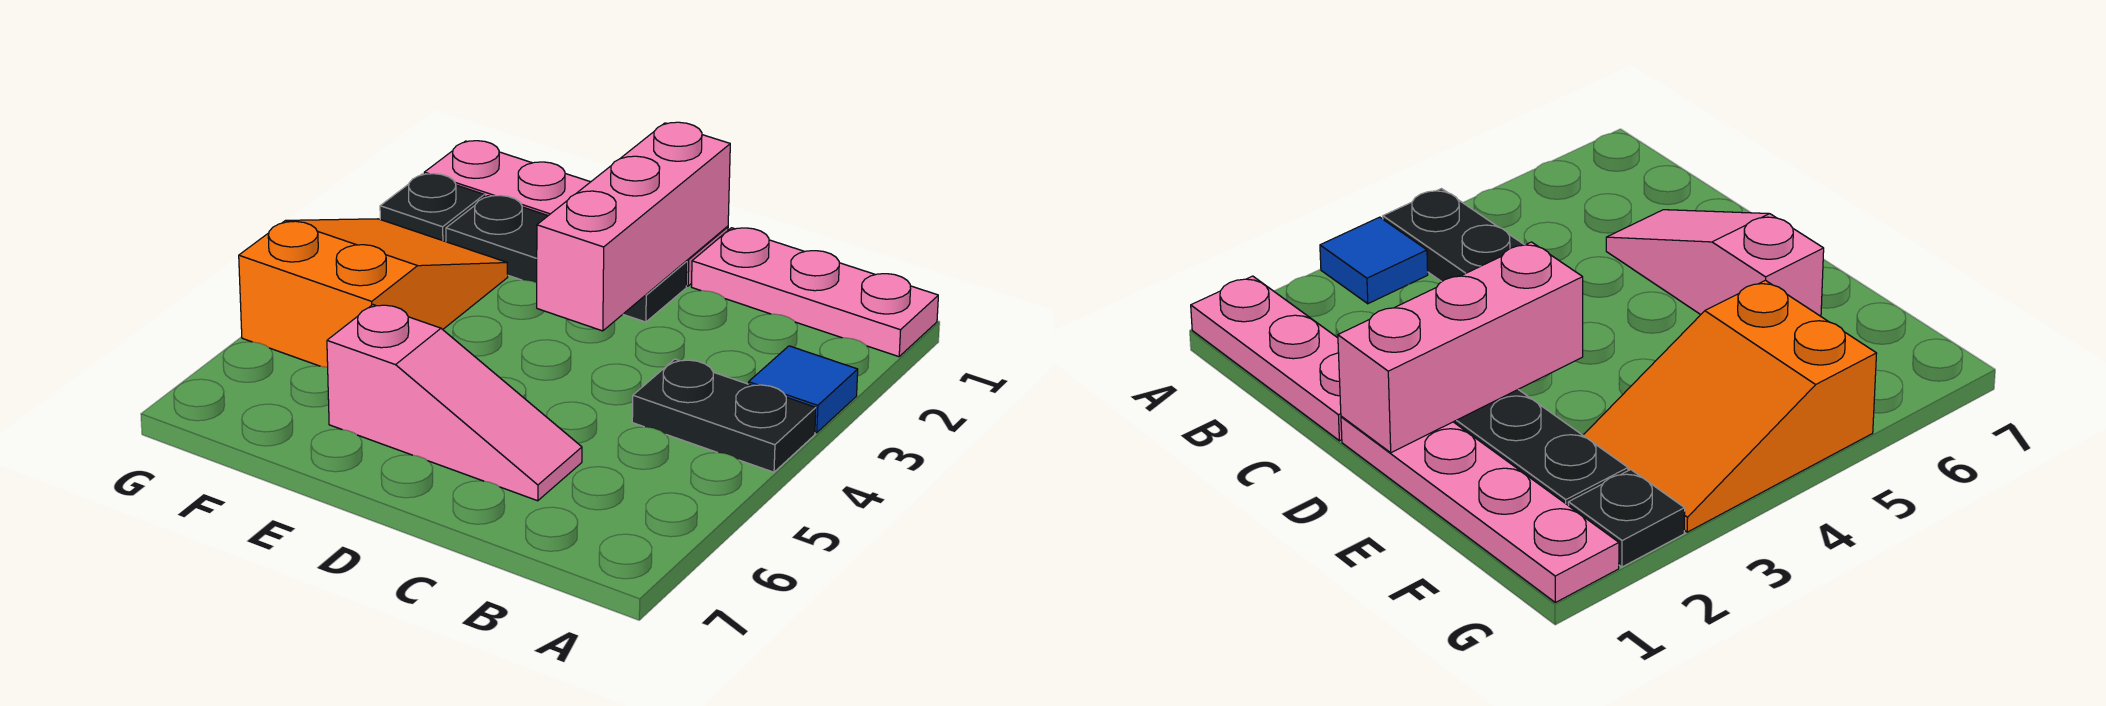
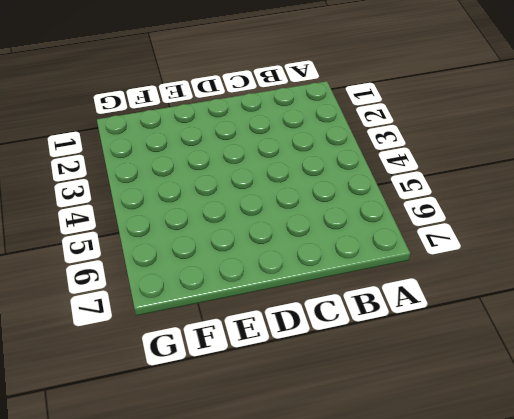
none -> pink 1x3 plate [692,228,938,357]
none -> blue 1x1 tile [748,346,858,433]

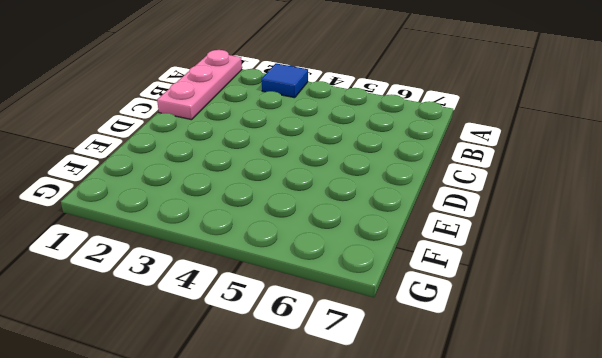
none -> black 1x2 plate [632,359,816,472]
none -> pink 1x3 slope [327,305,582,501]

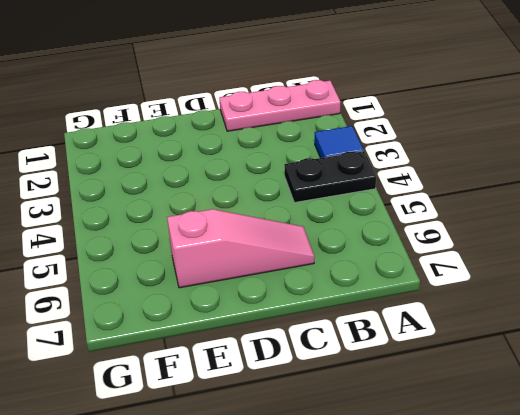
none -> pink 1x4 plate [424,141,728,286]
none -> black 1x3 plate [446,195,687,322]

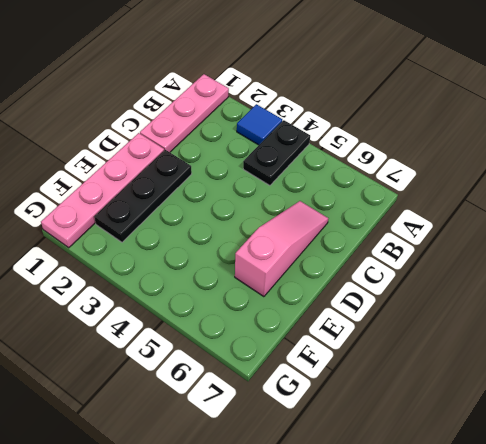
none -> orange 2x3 slope [239,219,508,368]
none -> black 1x1 plate [380,174,485,242]

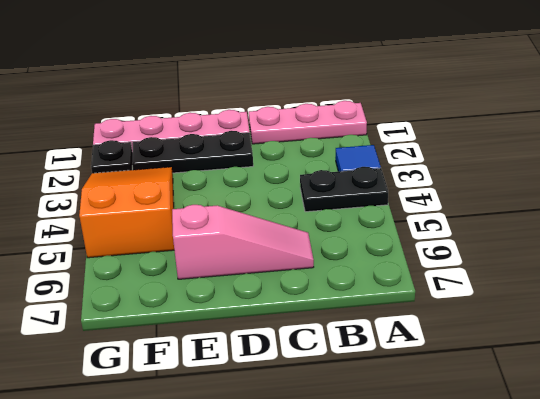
none -> pink 1x3 brick [537,122,730,331]

